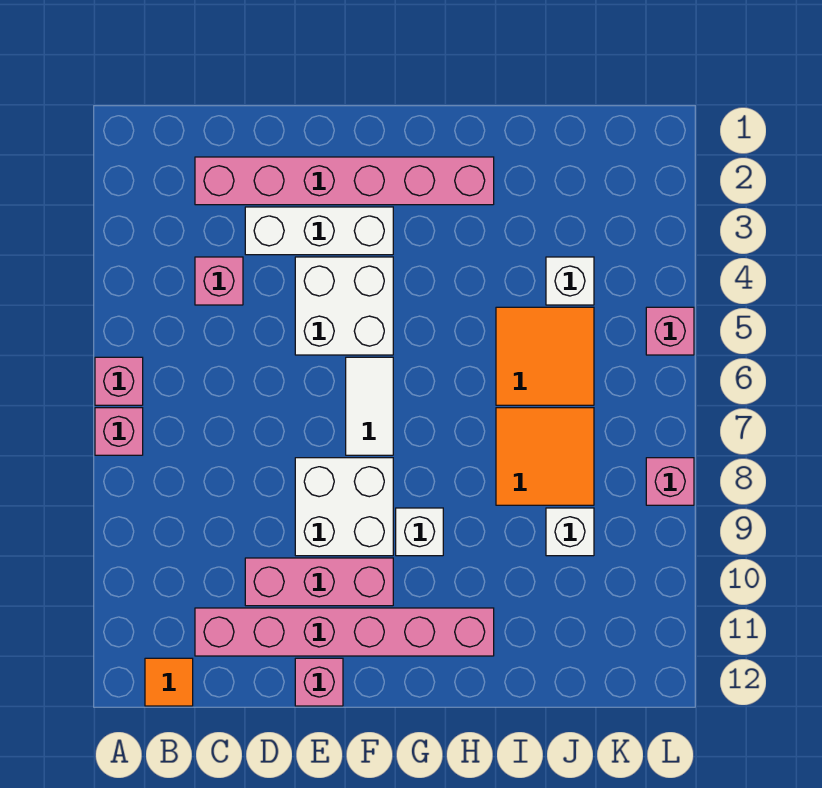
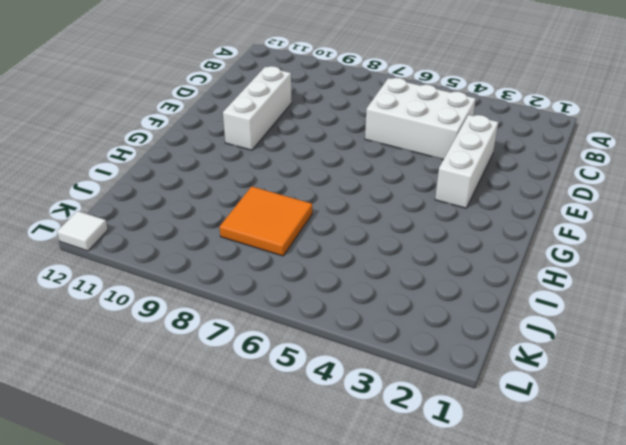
white 2x3 brick [365,78,476,159] -> pink 1x1 brick [195,257,243,305]
white 1x3 brick [223,66,292,150] -> pink 1x3 brick [245,558,393,606]
white 1x1 tile [57,211,108,251] -> none
none -> pink 1x1 brick [95,357,143,405]
none -> pink 1x1 brick [95,408,143,455]
none -> orange 1x1 tile [145,658,193,706]

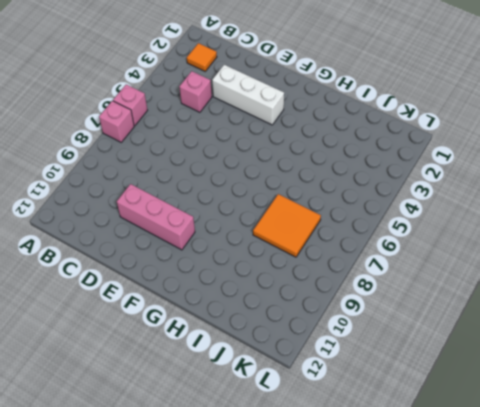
orange 1x1 tile [187,43,217,71] -> orange 1x1 tile moved to [145,658,193,706]
none -> pink 1x6 brick [195,157,494,205]
none -> pink 1x6 brick [195,608,494,656]
none -> white 2x2 brick [295,257,393,355]

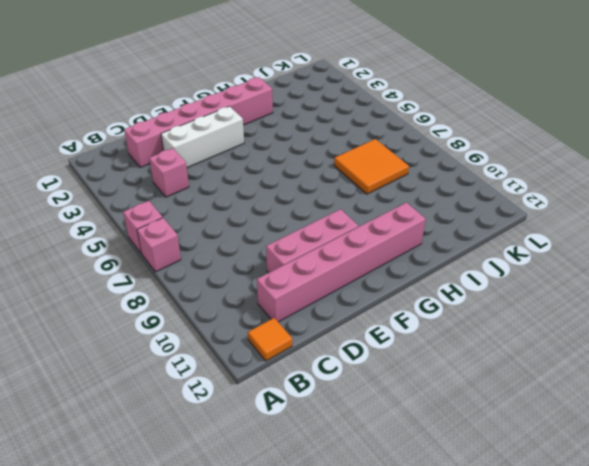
none -> white 2x2 brick [295,257,393,355]
none -> white 2x2 brick [295,458,393,556]
none -> pink 1x1 brick [295,658,343,706]

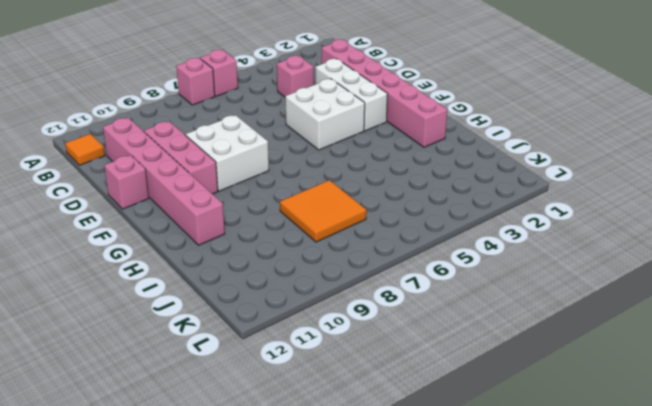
none -> white 1x2 tile [346,357,393,455]
none -> white 1x1 brick [396,508,443,556]
none -> orange 2x2 tile [496,307,594,405]

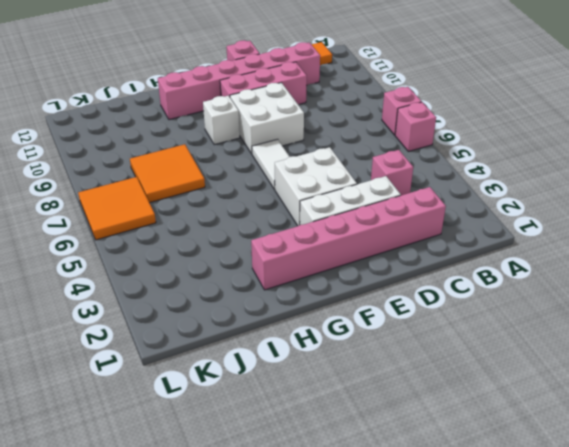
orange 2x2 tile [78,177,156,240] -> orange 2x2 tile moved to [496,307,594,405]
none -> white 1x1 brick [546,257,594,305]
none -> white 1x1 brick [546,508,594,556]
none -> pink 1x1 brick [646,307,694,355]

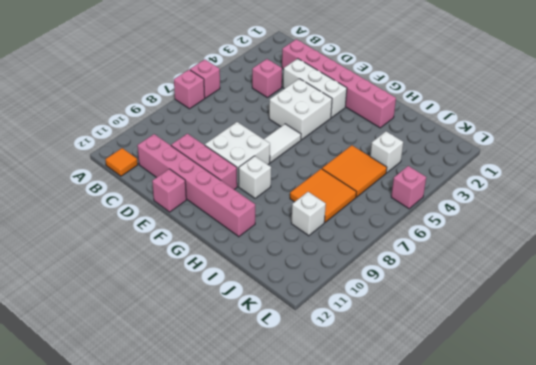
none -> pink 1x1 brick [646,458,694,505]

